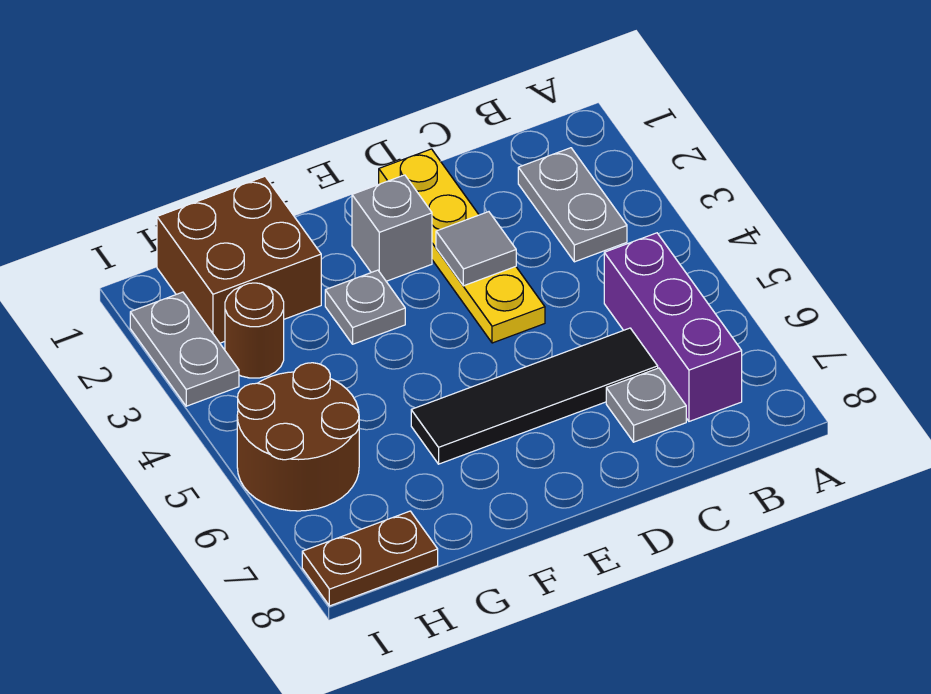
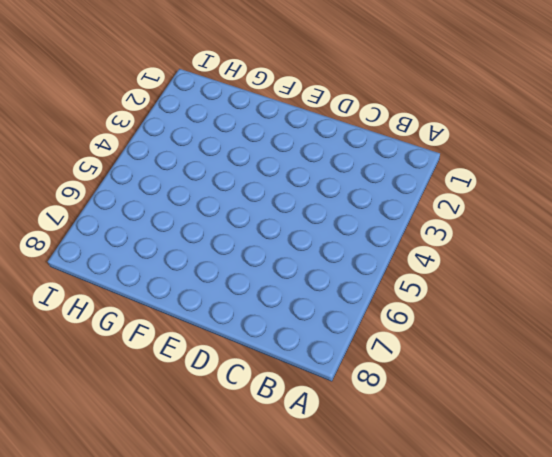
none -> grey 1x2 plate [518,148,627,262]
none -> purple 1x3 brick [604,233,742,421]
none -> black 1x4 tile [411,328,658,464]

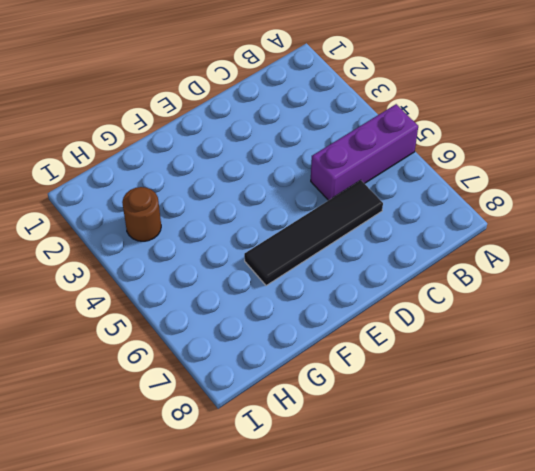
purple 1x3 brick [311,104,418,200] -> purple 1x3 brick turned to [604,233,742,421]
none -> grey 1x2 plate [518,148,627,262]
none -> grey 1x1 plate [606,368,686,442]
none -> yellow 1x4 plate [379,149,545,343]

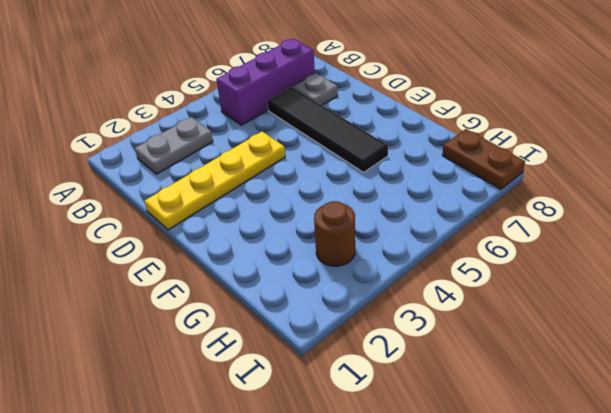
none -> grey 1x1 brick [352,175,432,281]
none -> grey 1x1 plate [325,270,405,344]
none -> brown 2x2 brick [157,176,321,343]

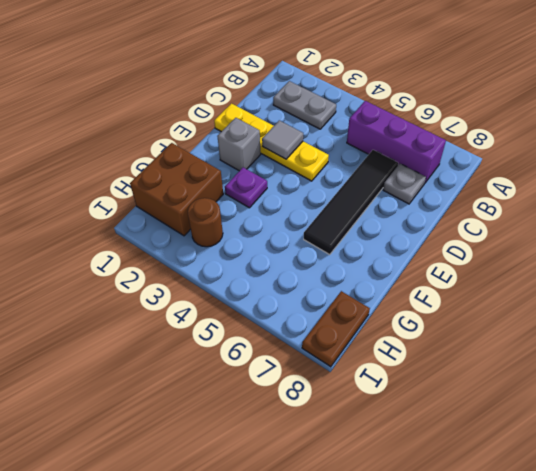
purple 1x1 plate [225,167,267,208] -> grey 1x1 plate [325,270,405,344]
none -> brown 2x2 round brick [237,363,359,511]
none -> grey 1x2 plate [130,292,239,406]

